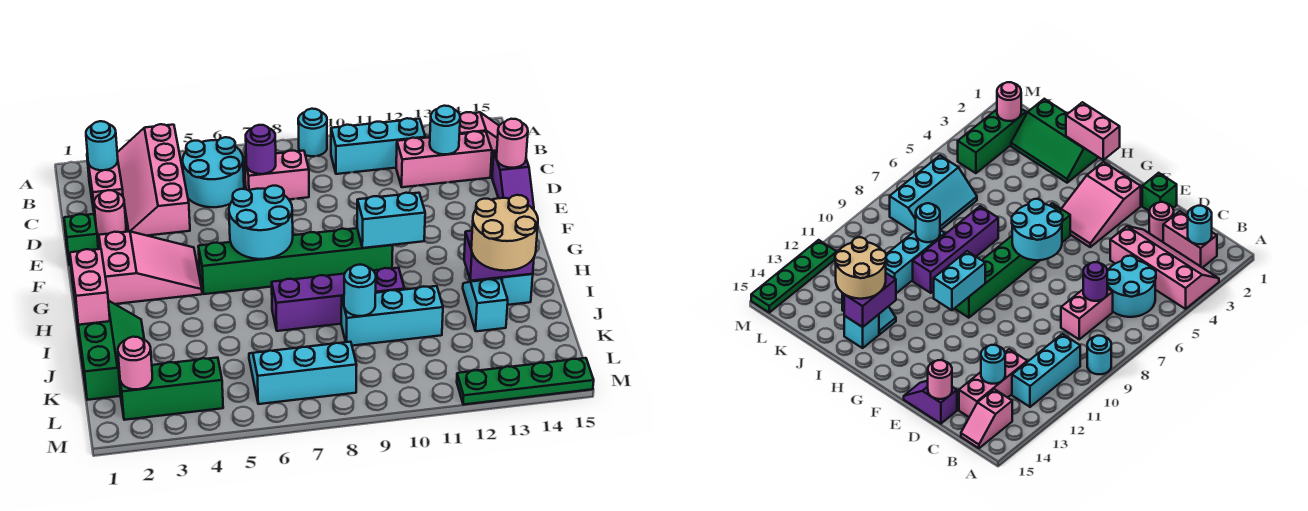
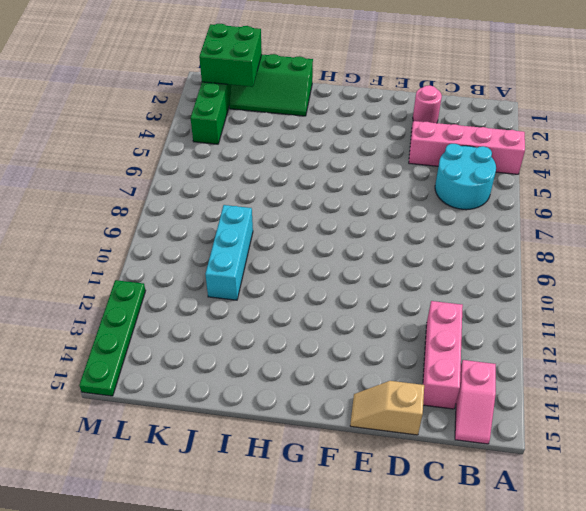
tan 1x2 slope [350,381,424,435] -> purple 1x2 slope [492,150,534,210]
green 2x2 brick [199,24,262,87] -> pink 1x1 round brick [118,337,152,389]
none -> cyan 1x1 round brick [298,109,327,156]
none -> pink 1x2 brick [87,153,123,220]
none -> cyan 1x3 brick [331,118,425,174]
none -> pink 1x2 brick [244,151,309,199]

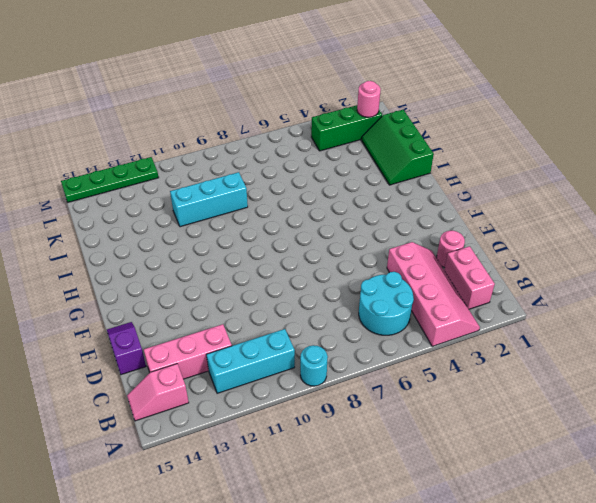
none -> pink 1x2 brick [244,151,309,199]
none -> green 1x1 brick [64,214,98,265]
none -> pink 2x3 slope [99,231,202,304]
none -> green 1x6 brick [198,228,393,294]

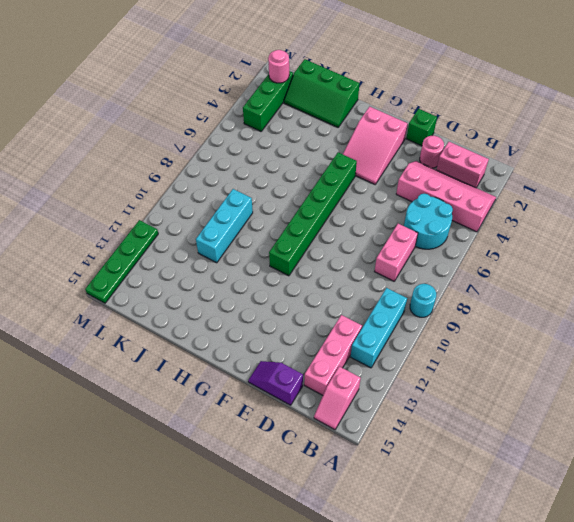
none -> purple 1x4 brick [272,268,404,331]
none -> cyan 1x2 slope [463,278,508,331]
none -> cyan 1x1 brick [495,274,533,305]
none -> cyan 2x3 slope [249,342,357,404]

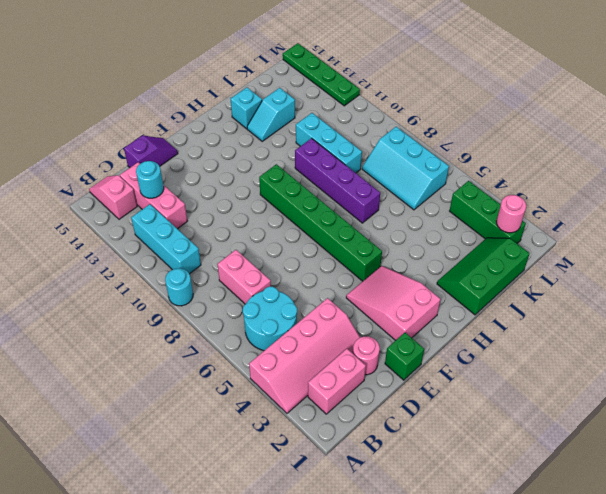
none -> cyan 1x1 round brick [86,121,118,170]
none -> purple 1x1 round brick [246,125,276,174]
none -> pink 1x1 round brick [497,119,528,168]
none -> cyan 2x2 round brick [229,186,293,259]

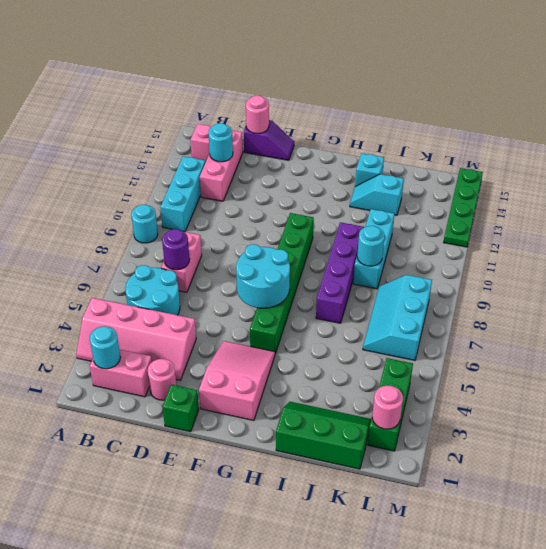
none -> cyan 1x2 brick [357,193,425,248]
none -> pink 1x2 brick [70,249,110,325]
none -> purple 1x2 brick [464,231,534,281]
none -> tan 2x2 round brick [471,195,538,271]

